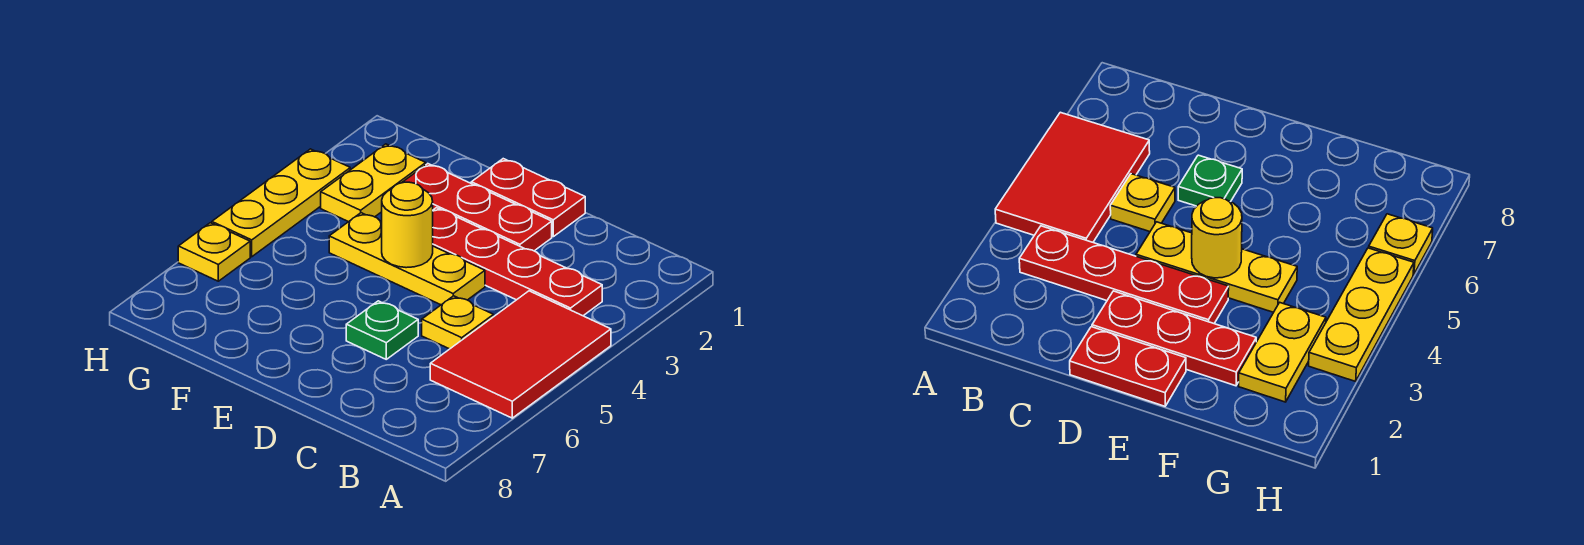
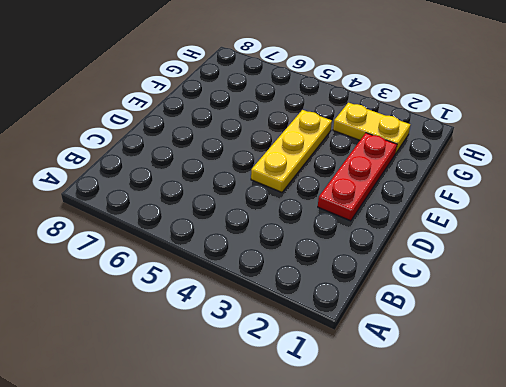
none -> red 2x3 tile [430,291,611,418]
none -> red 1x4 plate [433,208,602,316]

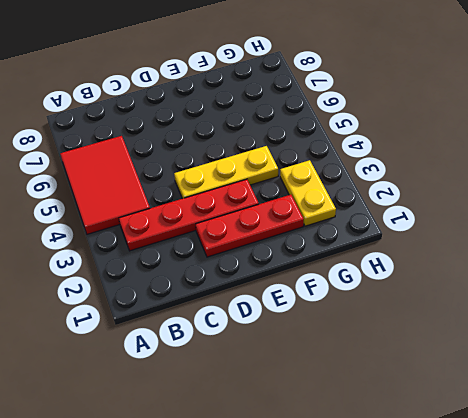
none -> yellow 1x1 plate [422,296,494,349]
none -> red 1x2 plate [471,159,585,237]

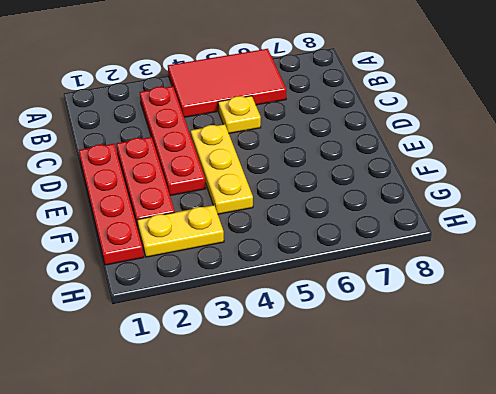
red 1x4 plate [79,144,144,265] -> red 1x2 plate [471,159,585,237]
none -> green 1x1 plate [346,301,418,359]
none -> yellow 1x3 plate [212,149,350,257]

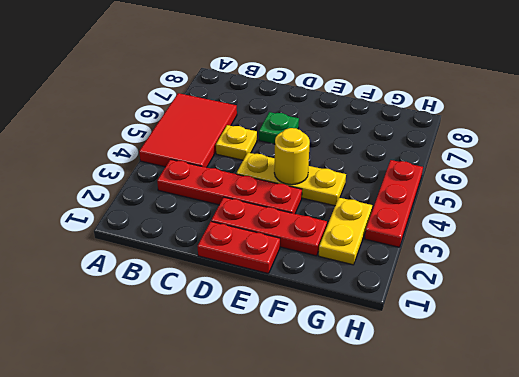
red 1x3 plate [365,160,423,247] -> yellow 1x3 plate [212,149,350,257]
none -> yellow 1x1 plate [178,223,250,281]

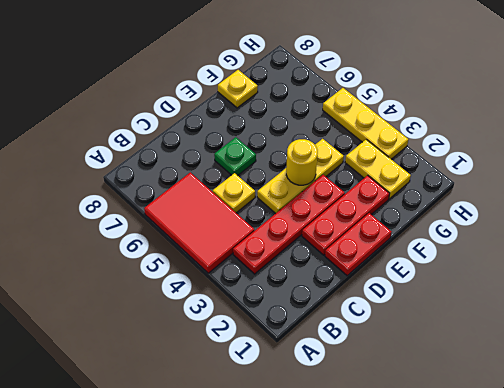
yellow 1x1 plate [218,70,258,108] -> yellow 1x1 plate moved to [178,223,250,281]

